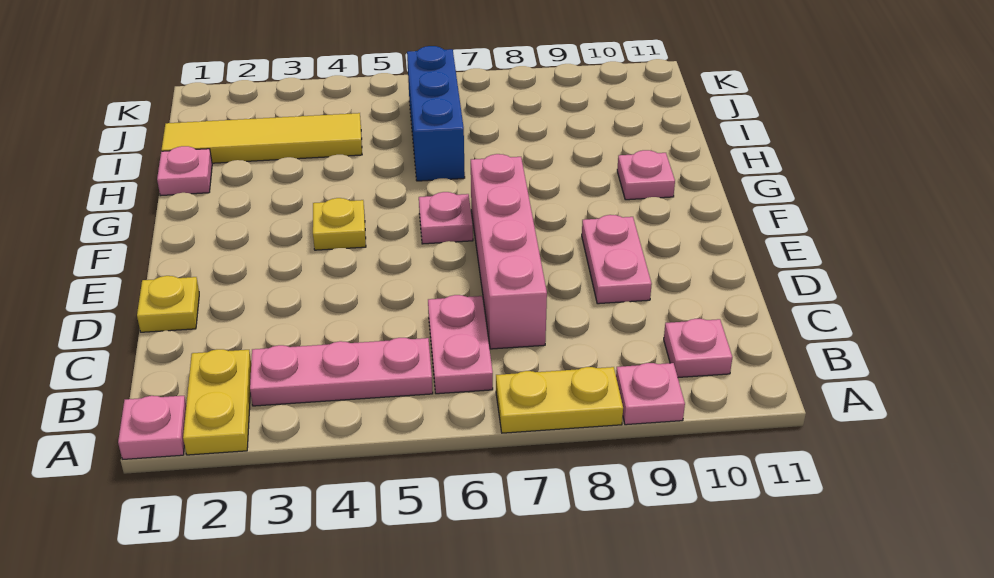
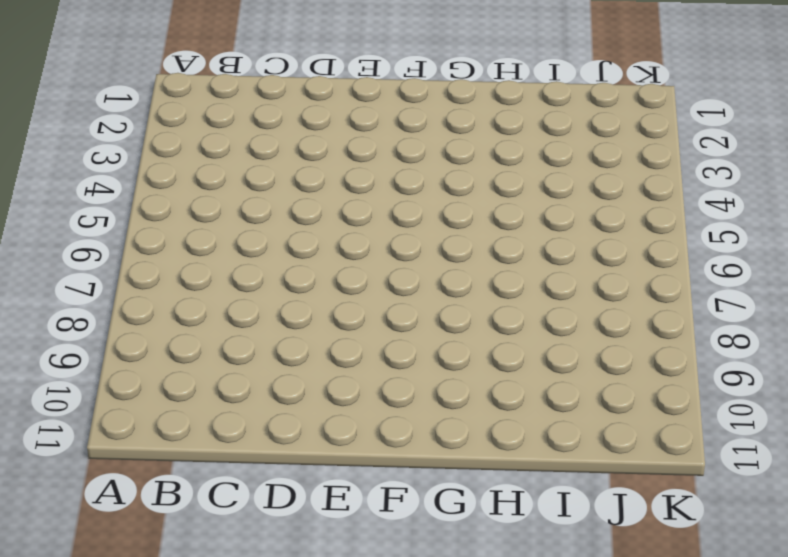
none -> pink 1x1 plate [118,396,186,459]
none -> yellow 1x2 plate [183,349,251,455]
none -> yellow 1x2 plate [496,367,623,433]

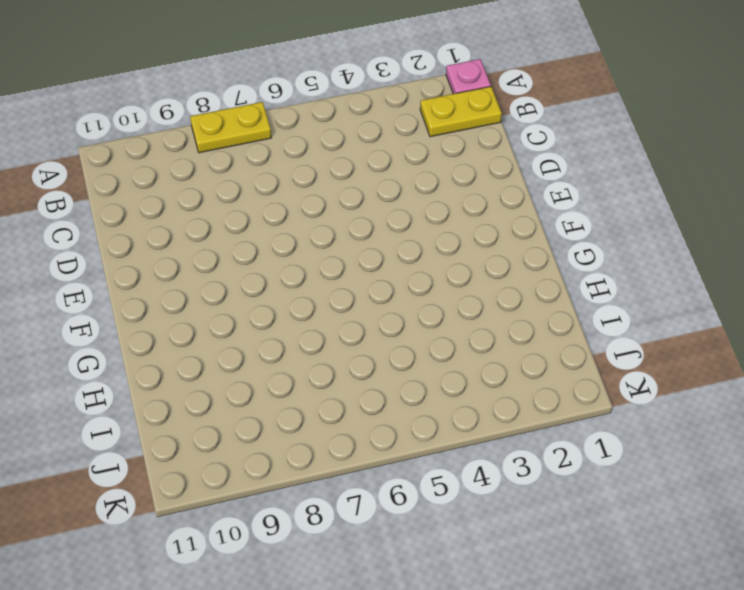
yellow 1x2 plate [420,86,502,137] -> yellow 1x2 plate turned to [183,349,251,455]
none -> pink 1x1 plate [616,363,685,425]
none -> pink 1x3 plate [250,338,433,406]
none -> pink 1x2 plate [428,295,493,394]

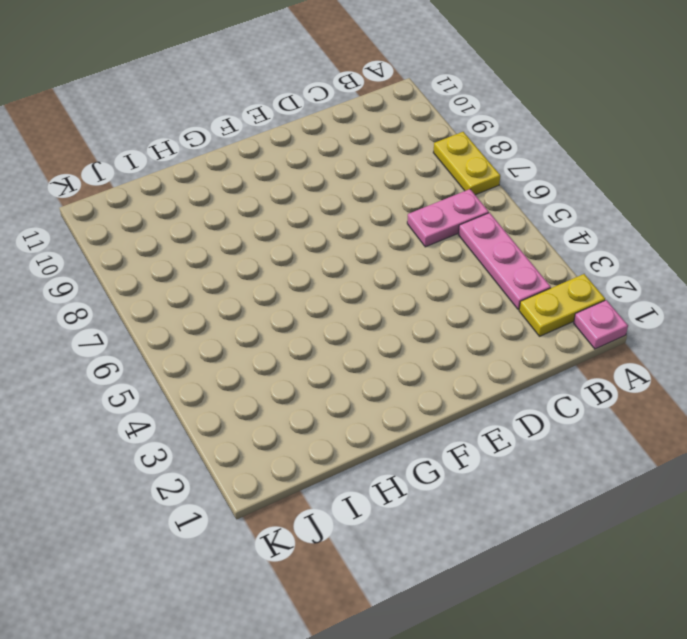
none -> pink 1x1 plate [616,363,685,425]
none -> pink 1x1 plate [664,319,732,377]
none -> pink 1x4 brick [471,154,547,349]

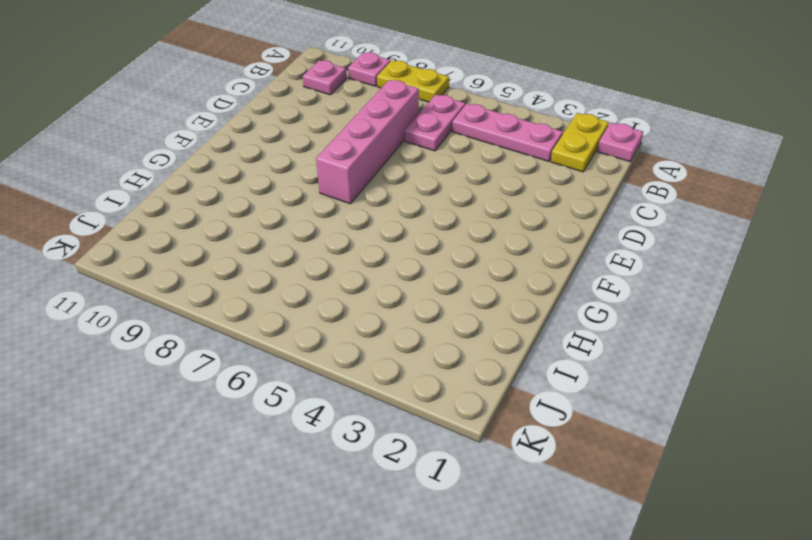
none -> yellow 1x1 plate [137,276,199,332]
none -> pink 1x2 plate [582,215,652,304]
none -> yellow 1x1 plate [313,198,366,250]

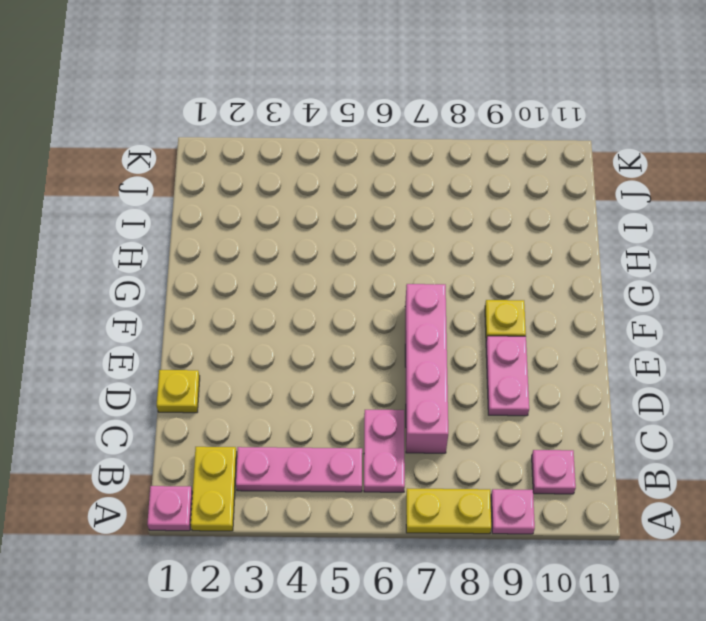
yellow 1x1 plate [485,300,526,340] -> yellow 1x1 plate moved to [313,198,366,250]
none -> pink 1x1 plate [419,192,473,244]
none -> pink 1x1 plate [617,150,675,200]
none -> pink 1x1 plate [157,146,212,196]

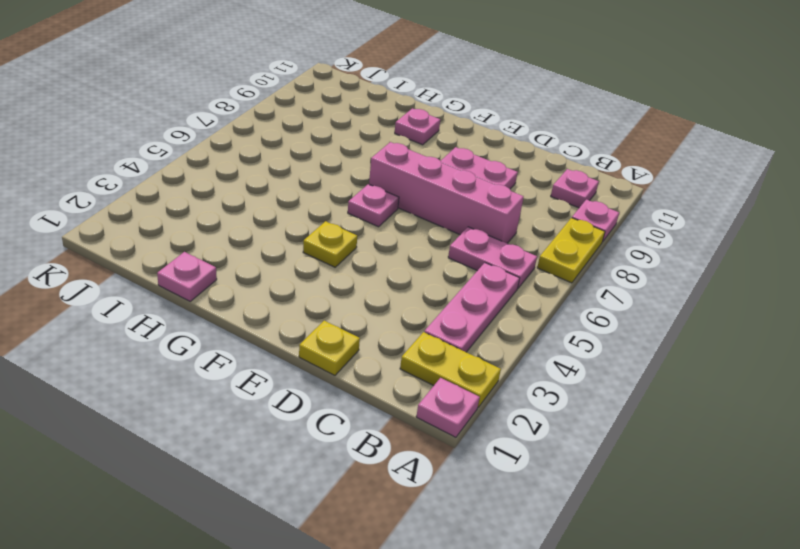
none -> blue 1x3 brick [407,46,465,181]
none -> yellow 1x4 tile [162,113,362,163]

